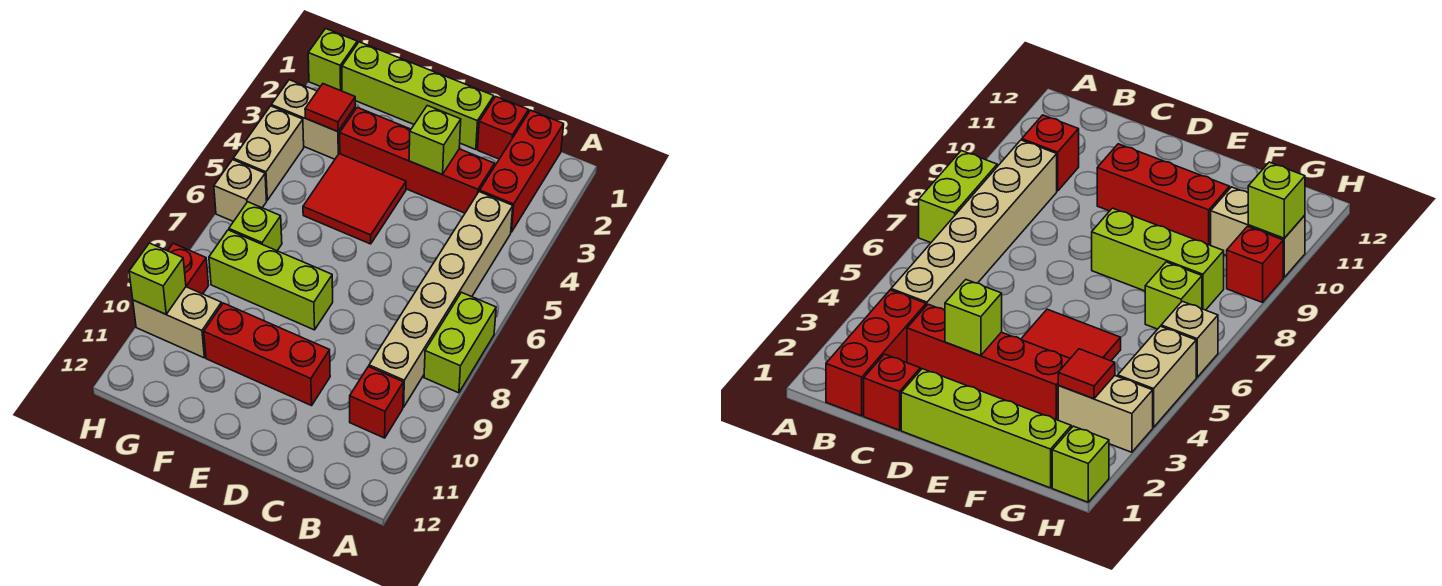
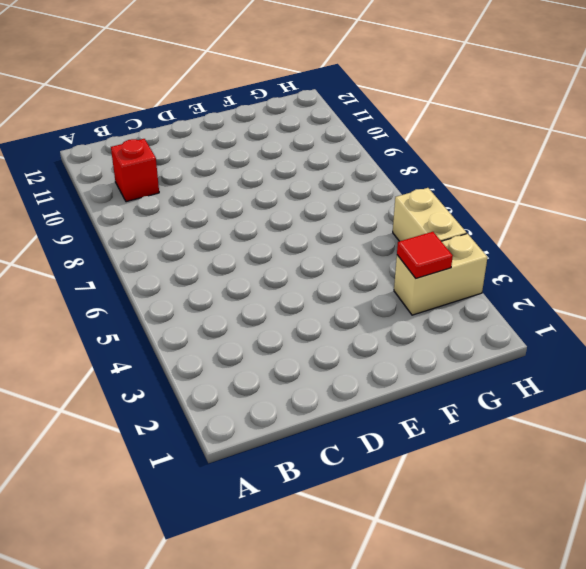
none -> lime 1x2 brick [424,292,496,393]
none -> red 1x3 brick [480,110,564,232]
none -> tan 1x6 brick [369,192,513,407]

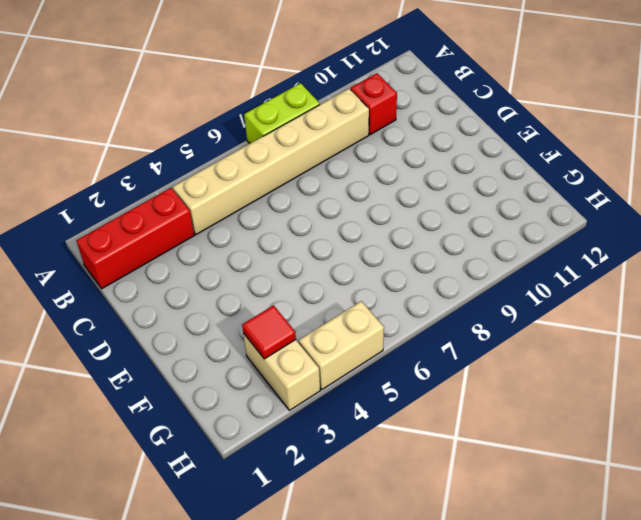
none -> red 1x1 brick [478,96,529,159]
none -> red 1x4 brick [340,107,495,213]
none -> lime 1x4 brick [342,42,494,150]

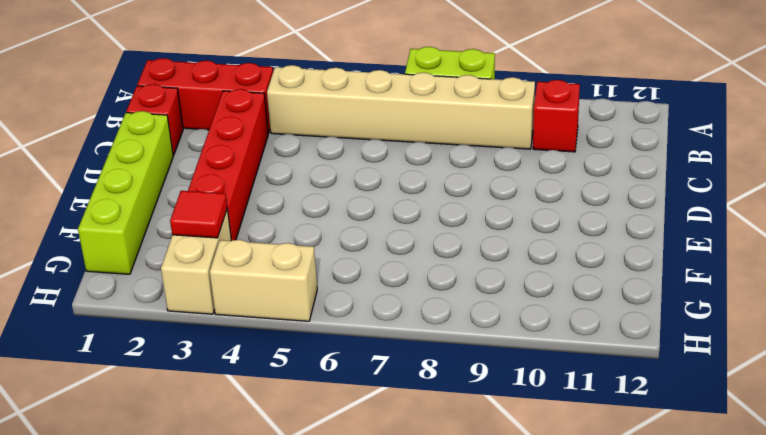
none -> red 1x3 brick [204,303,330,406]
none -> red 2x2 tile [303,154,406,244]
none -> lime 1x3 brick [209,230,333,330]

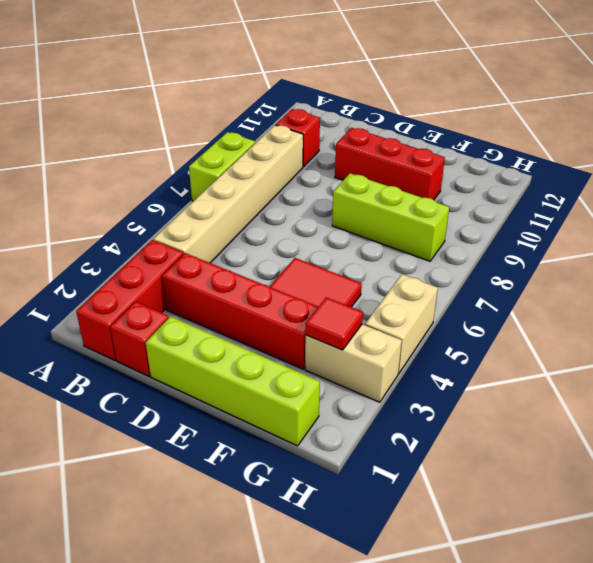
none -> lime 1x1 brick [229,202,282,251]
none -> tan 1x2 brick [133,287,222,358]
none -> lime 1x1 brick [308,29,357,91]

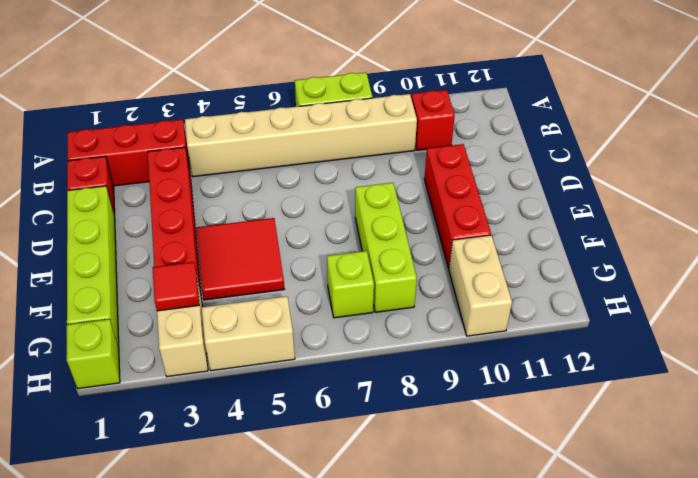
none -> tan 1x1 brick [214,160,267,222]
none -> red 1x1 brick [168,243,209,294]
none -> lime 1x1 brick [409,106,461,174]

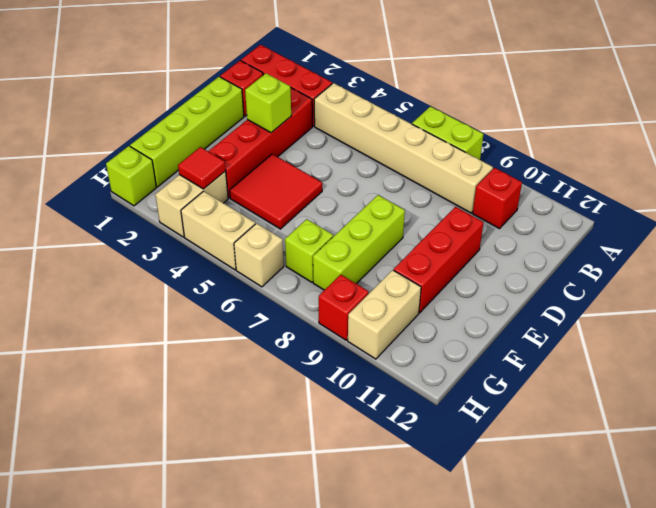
none -> lime 1x1 brick [129,243,186,314]

